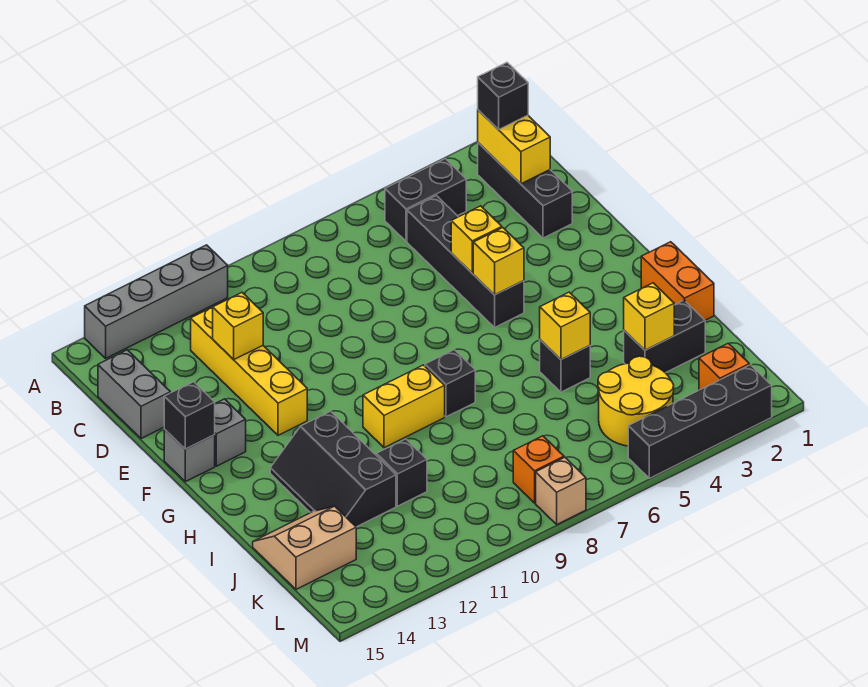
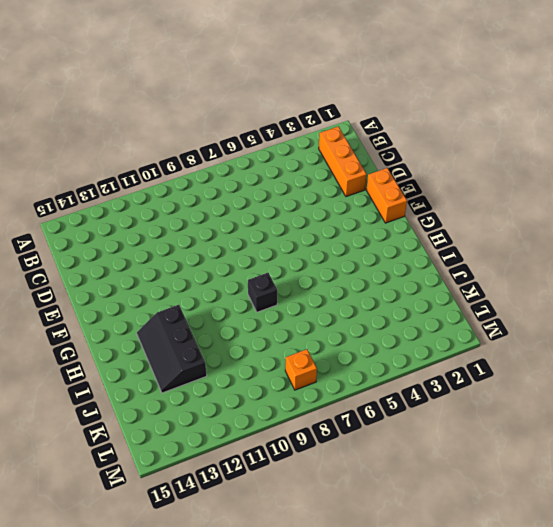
orange 1x3 brick [319,126,367,197] -> black 1x3 brick [478,143,572,238]
orange 1x2 brick [366,168,407,223] -> orange 1x2 brick moved to [641,242,714,320]
none -> grey 1x4 brick [85,245,228,358]
none -> black 1x2 brick [385,159,466,241]
none -> black 1x4 brick [407,196,524,327]

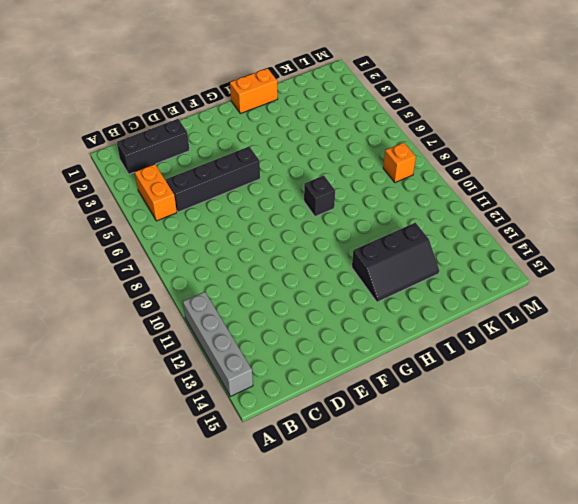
orange 1x2 brick [135,164,177,221] -> black 1x2 brick [385,159,466,241]
none -> yellow 1x4 brick [191,307,307,435]
none -> grey 1x2 brick [98,350,170,439]
none -> grey 1x1 brick [215,399,246,466]

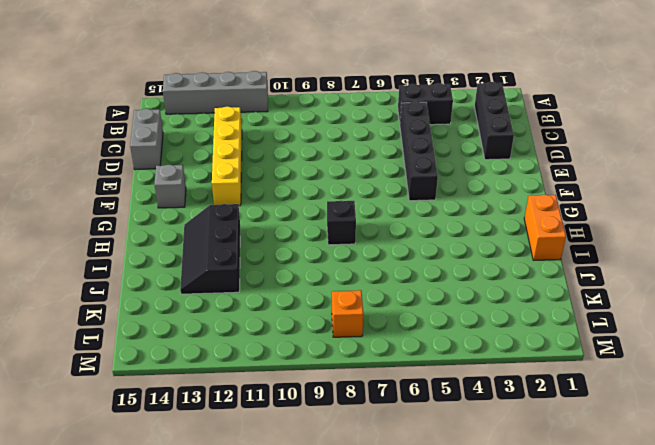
none -> grey 1x1 brick [164,429,215,482]
none -> yellow 1x2 brick [363,365,445,448]
none -> black 1x1 brick [540,340,590,392]

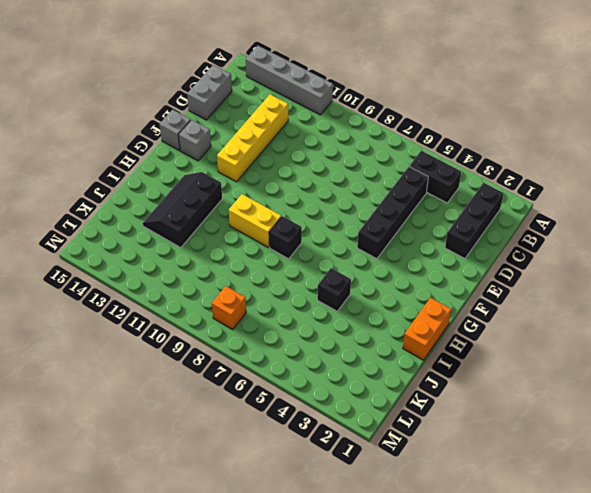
none -> black 1x2 brick [624,300,705,373]
none -> black 1x1 brick [376,439,427,506]
none -> tan 2x2 slope [253,506,356,589]

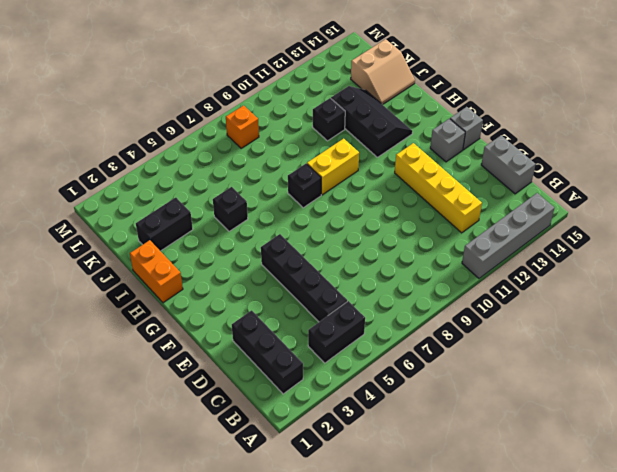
none -> yellow 2x2 round brick [598,356,674,446]
none -> orange 1x1 brick [699,343,749,390]
none -> black 1x4 brick [628,365,772,478]

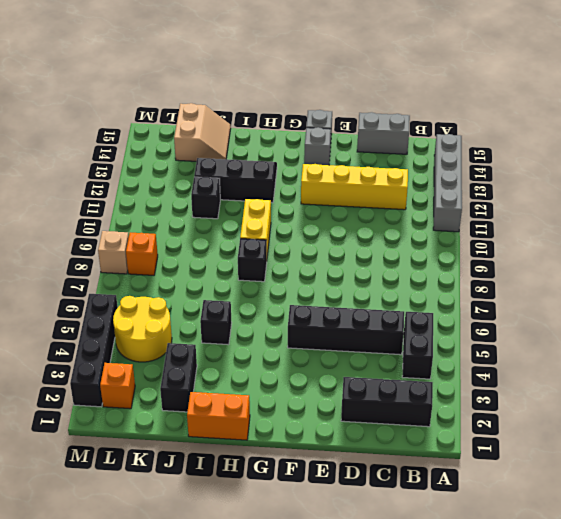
none -> yellow 1x2 brick [478,110,550,184]
none -> yellow 1x1 brick [213,293,263,360]
none -> yellow 1x1 brick [451,206,502,273]

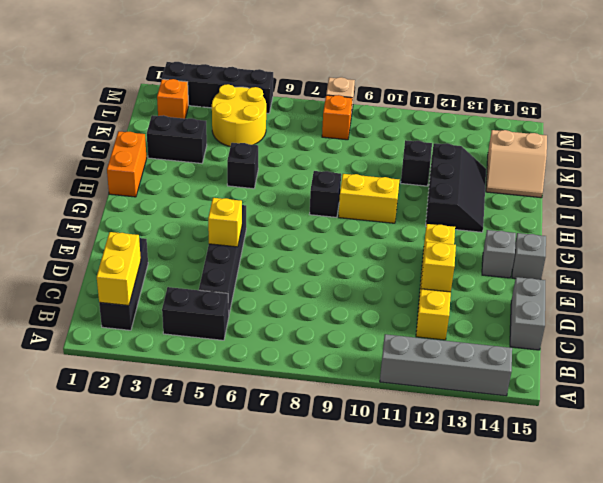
none -> yellow 1x1 brick [473,228,524,295]
none -> black 1x1 brick [164,382,215,449]
none -> yellow 1x1 brick [540,292,590,359]

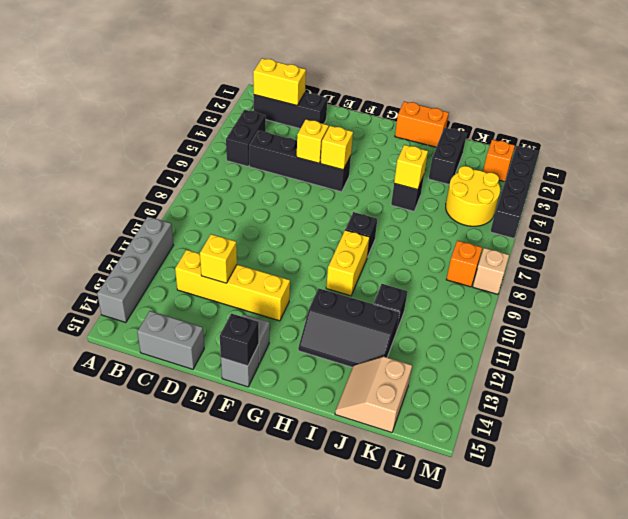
none -> yellow 1x1 brick [624,283,674,350]
none -> black 1x1 brick [478,63,528,130]

